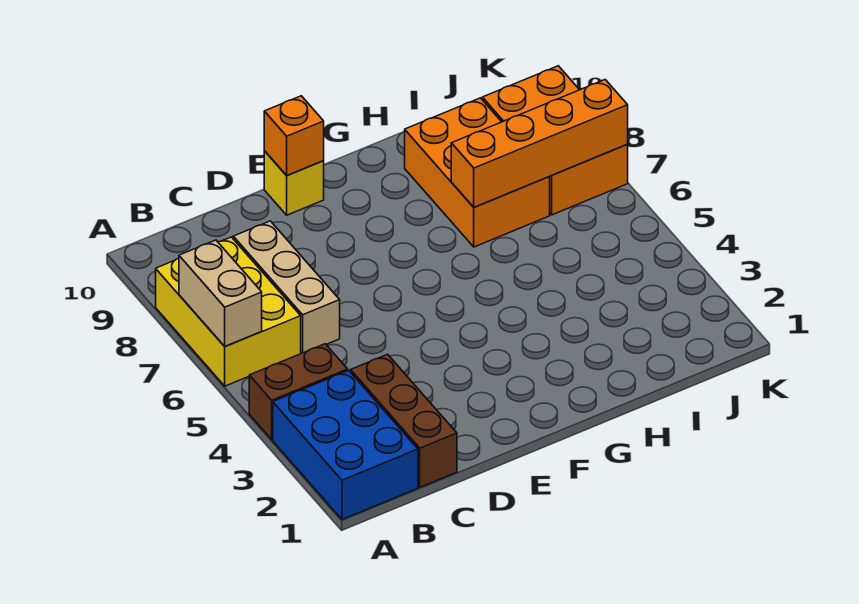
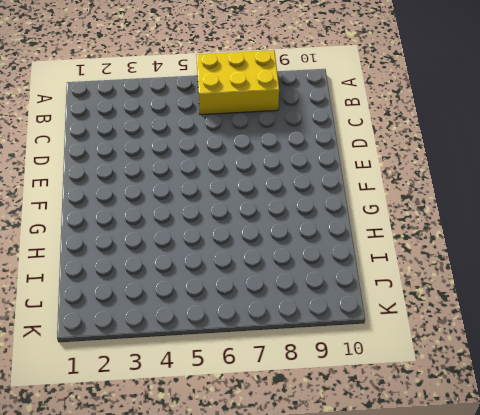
none -> blue 2x3 brick [273,370,418,520]
none -> brown 1x2 brick [249,344,348,439]

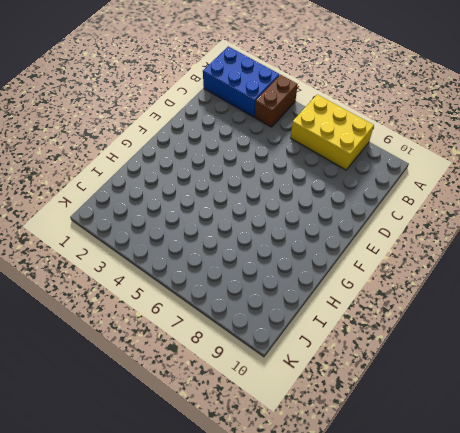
none -> brown 1x3 brick [351,354,457,487]
none -> tan 1x3 brick [233,221,340,353]

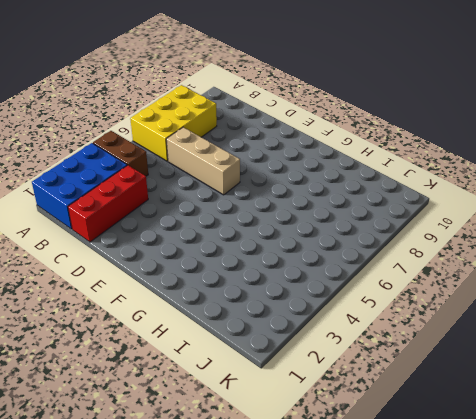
red 1x3 brick [68,165,148,242] -> brown 1x3 brick [351,354,457,487]
tan 1x3 brick [166,127,240,195] -> tan 1x3 brick turned to [233,221,340,353]
none -> yellow 1x1 brick [264,151,324,215]
none -> orange 2x3 brick [405,98,550,247]

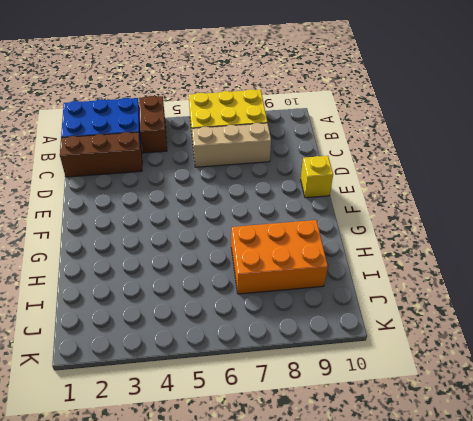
none -> orange 2x3 brick [482,66,628,215]
none -> tan 1x2 brick [179,240,262,346]

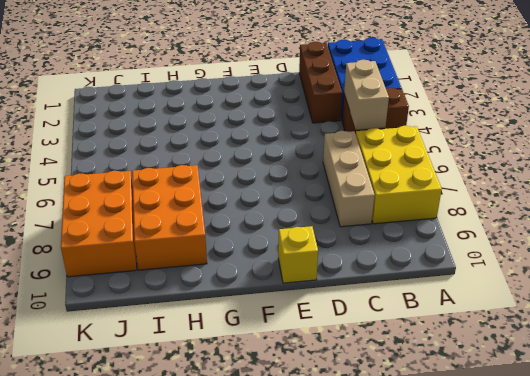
tan 1x2 brick [344,60,389,130] -> tan 1x2 brick moved to [179,240,262,346]
none -> orange 1x1 brick [264,96,324,176]
none -> orange 1x4 brick [451,80,628,207]

